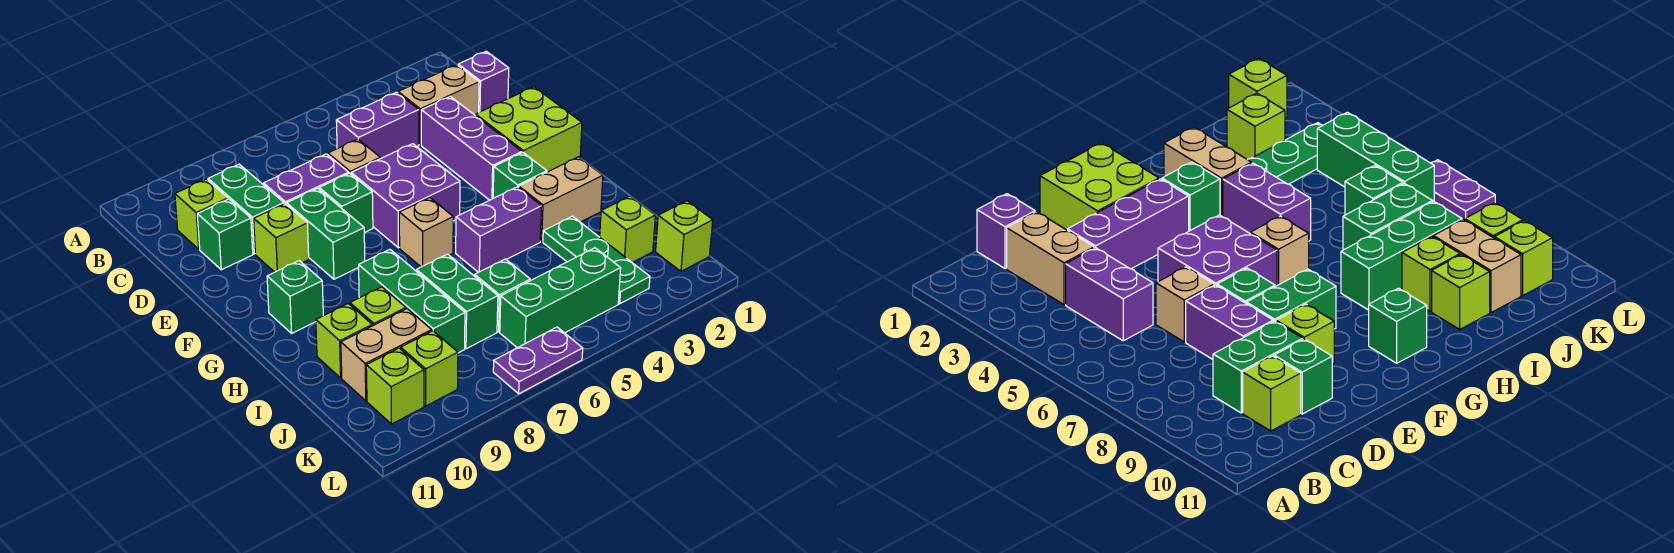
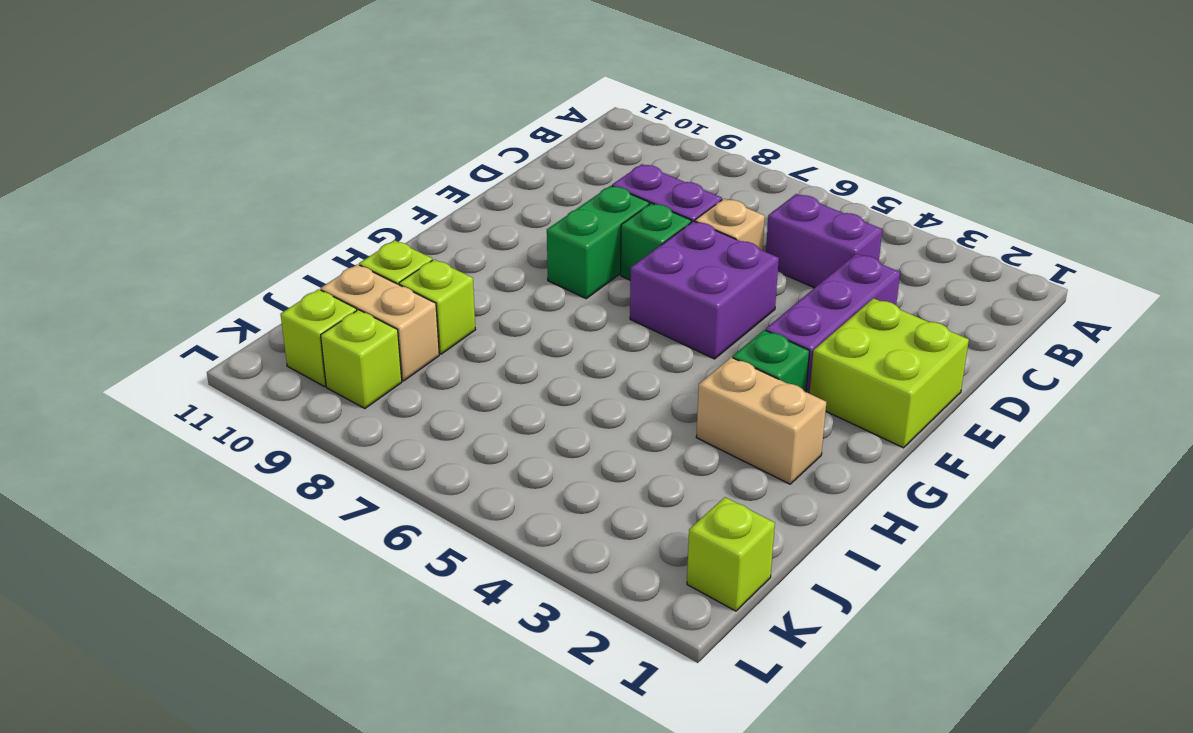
none -> purple 1x1 brick [458,51,509,112]
none -> tan 1x2 brick [398,65,479,145]
none -> green 1x2 brick [208,164,284,254]
none -> lime 1x1 brick [175,179,228,249]

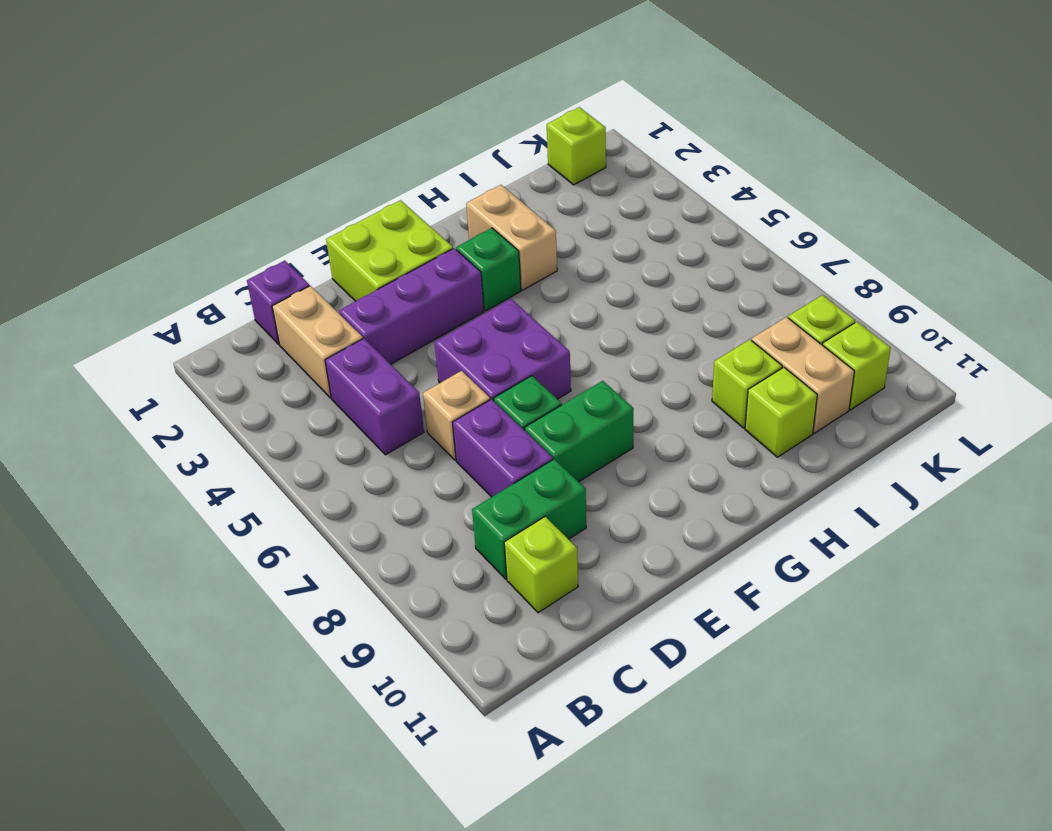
none -> green 1x1 brick [197,199,253,270]
none -> lime 1x1 brick [254,204,309,272]
none -> tan 1x1 brick [399,198,453,267]
none -> green 1x1 brick [267,261,323,333]

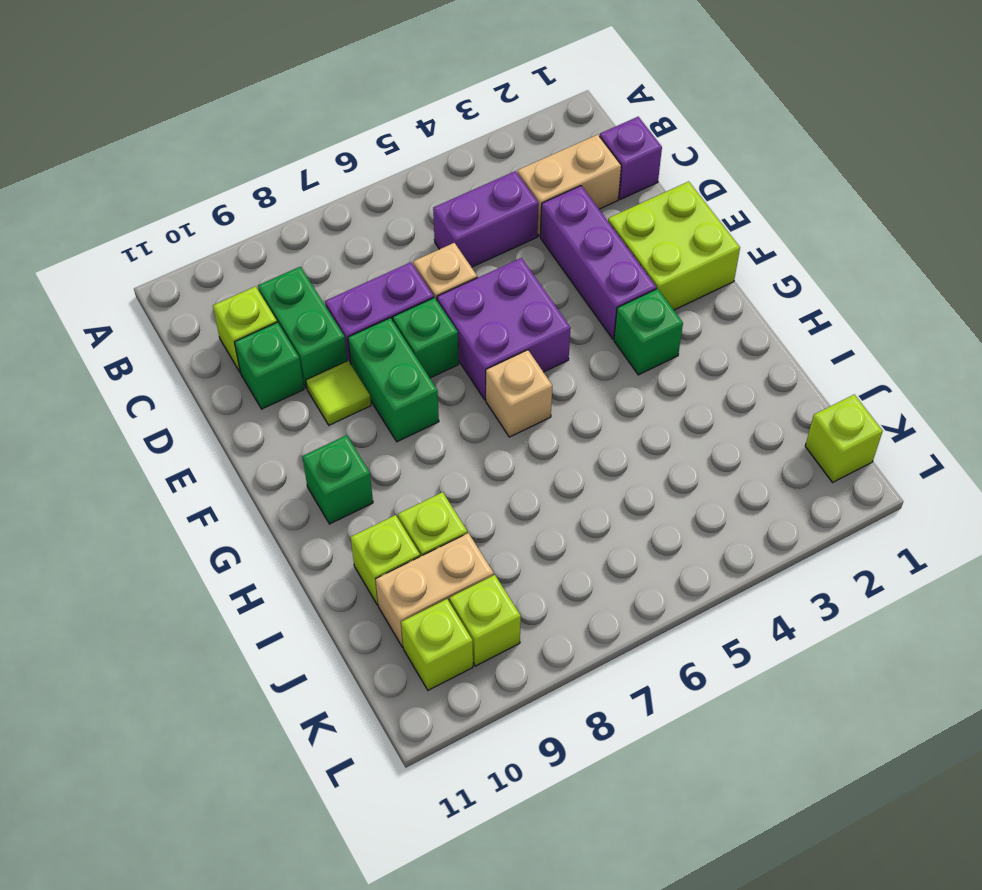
lime 1x1 tile [306,361,371,425] -> lime 1x1 brick [254,204,309,272]
none -> tan 1x2 brick [519,157,603,241]
none -> purple 1x2 brick [456,187,542,272]
none -> green 1x3 brick [359,249,465,353]
none -> green 1x3 plate [543,216,650,304]

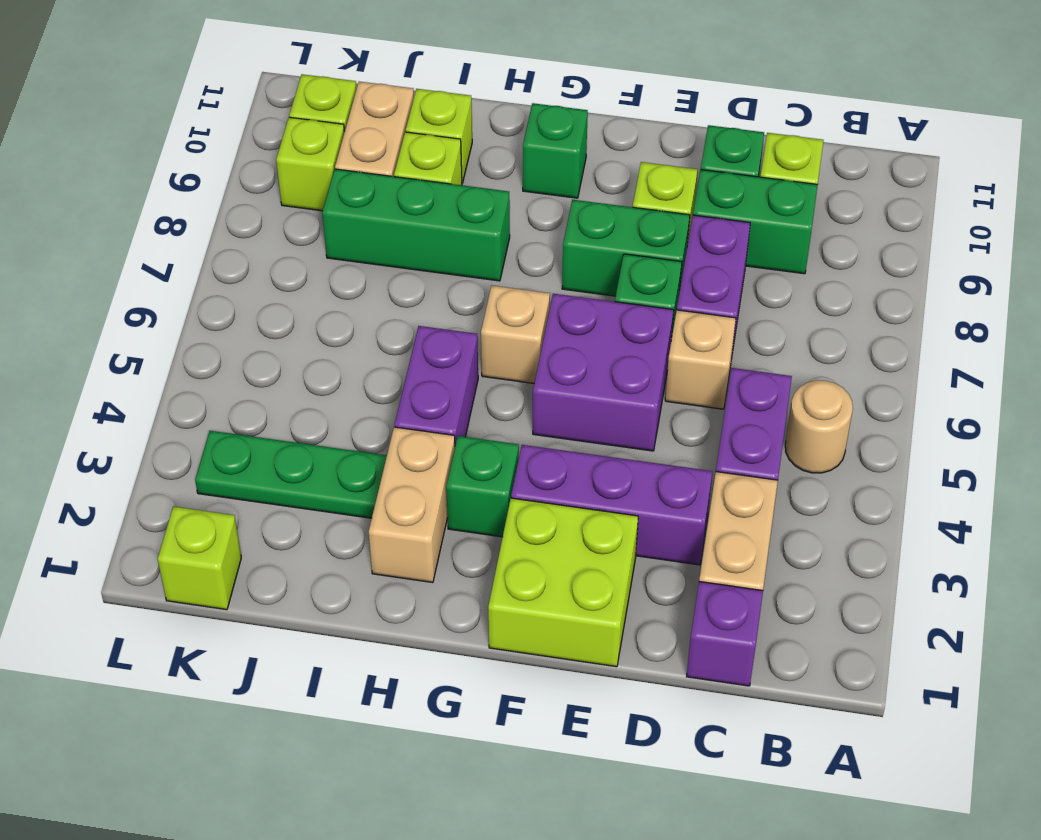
tan 1x1 round brick [785,380,853,473] -> none
none -> green 1x2 brick [417,254,498,349]
none -> lime 1x1 brick [600,196,655,262]
none -> green 1x1 brick [475,259,530,332]
none -> green 1x3 brick [500,248,621,348]

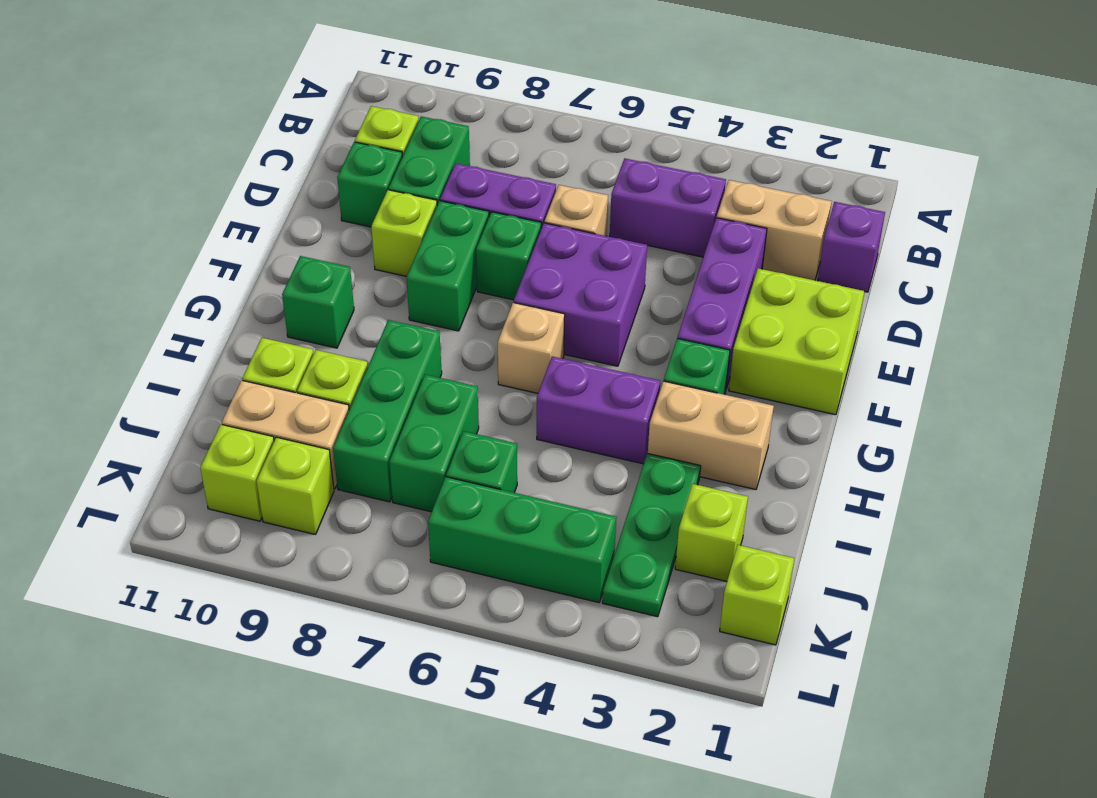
none -> purple 1x2 plate [493,327,583,394]

